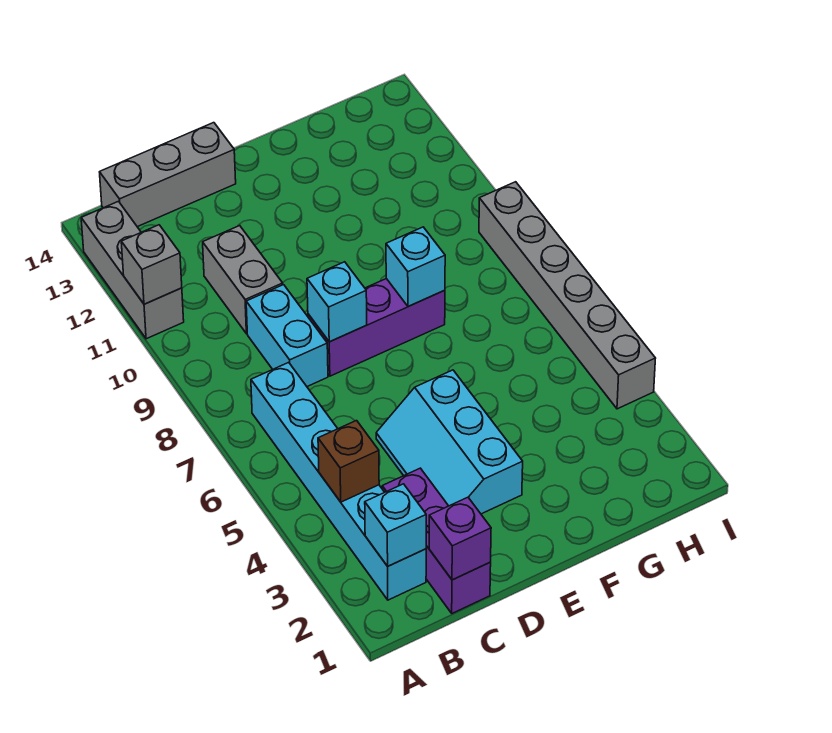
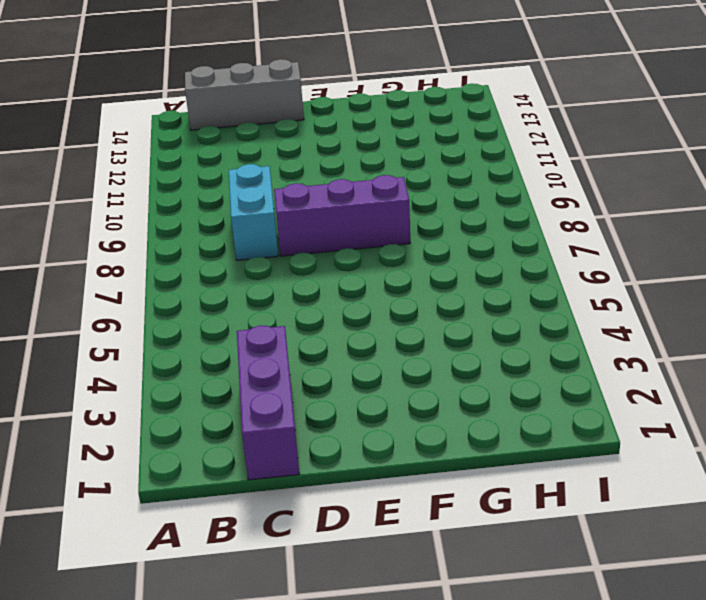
none -> grey 1x3 brick [81,201,184,339]
none -> cyan 1x6 brick [251,362,426,600]
none -> grey 1x2 brick [203,226,283,334]

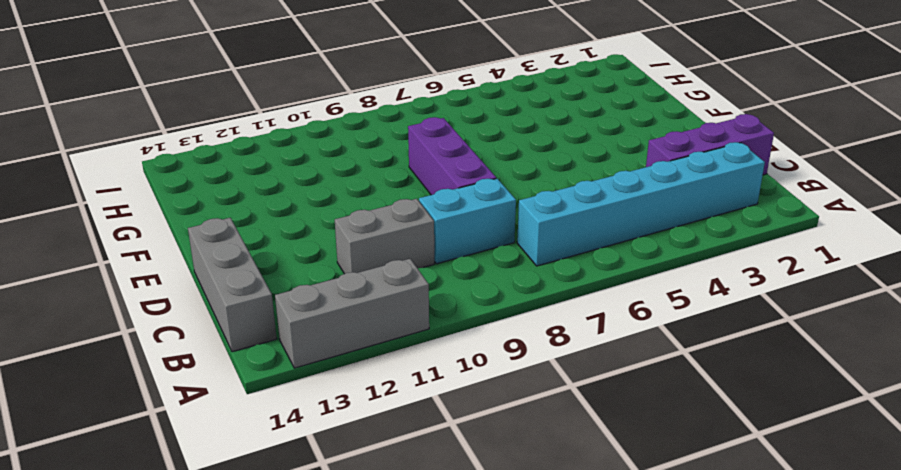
none -> cyan 2x3 slope [376,370,523,514]
none -> grey 1x6 brick [479,182,656,409]
none -> grey 1x1 brick [121,225,182,304]

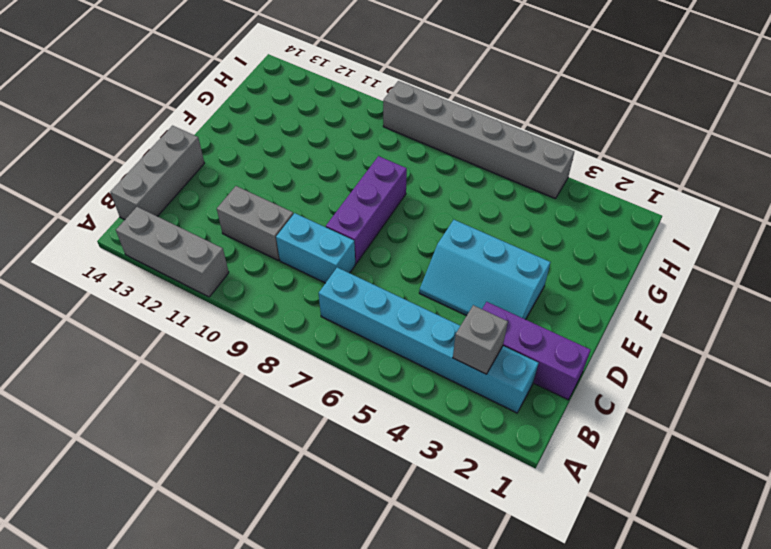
grey 1x1 brick [453,305,508,374] -> grey 1x1 brick moved to [121,225,182,304]
none -> cyan 1x1 brick [365,484,426,566]
none -> brown 1x1 brick [318,421,379,502]
none -> purple 1x1 brick [429,497,491,580]

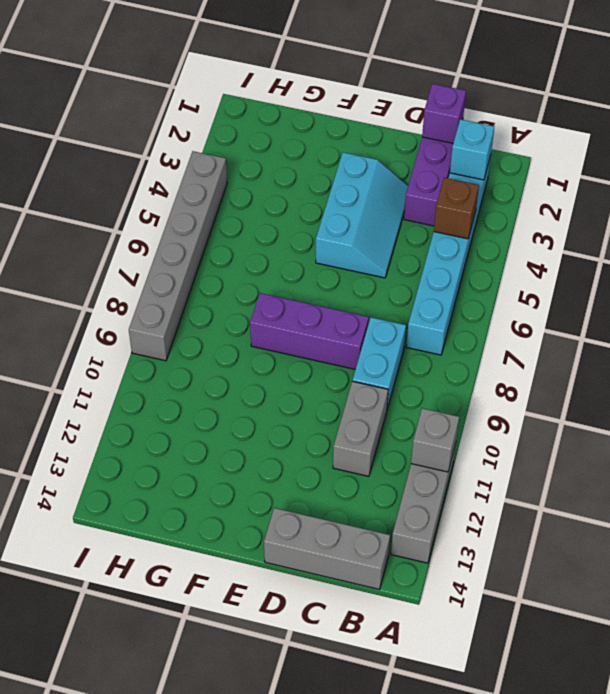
none -> cyan 1x1 brick [307,262,367,342]
none -> cyan 1x1 brick [386,227,445,307]

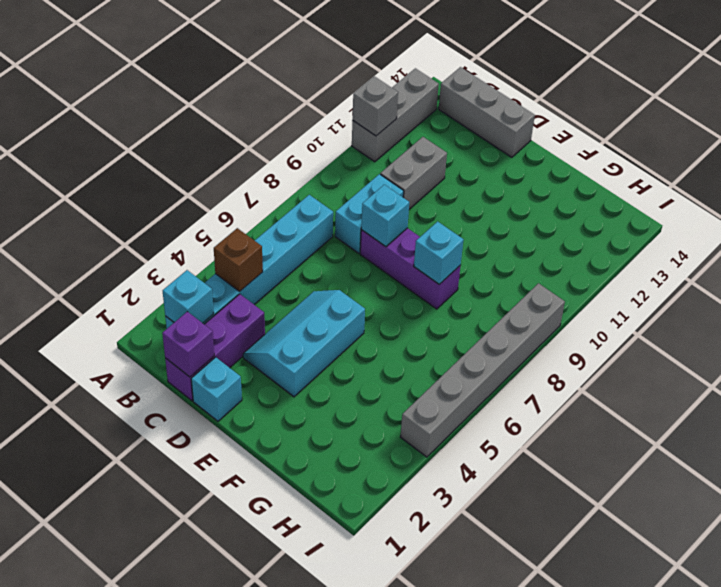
cyan 1x1 brick [191,357,242,421] -> none

